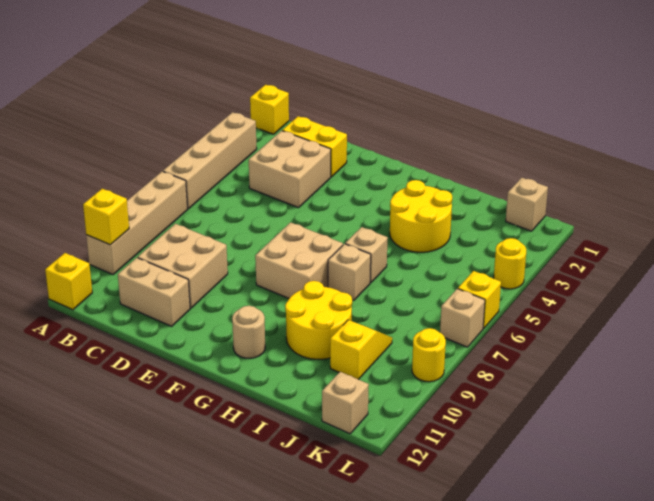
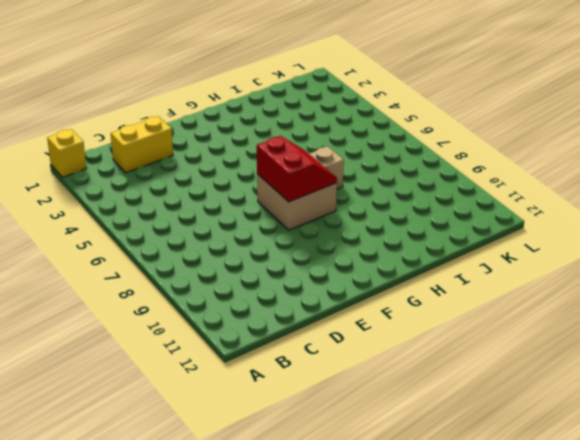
red 2x2 slope [257,136,337,202] -> none
none -> tan 1x4 brick [163,112,257,209]
none -> tan 1x4 brick [86,171,188,274]
none -> yellow 1x1 brick [45,253,92,310]

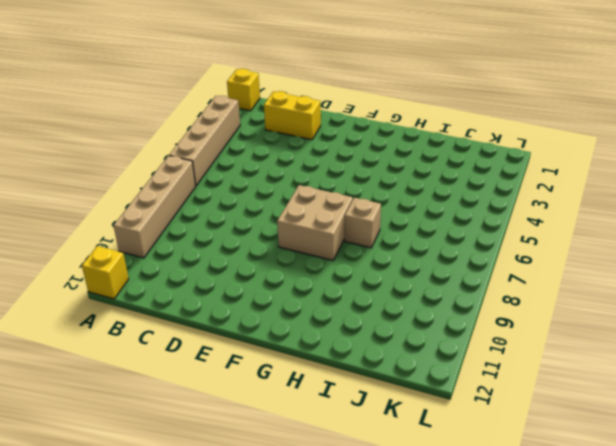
none -> tan 2x2 brick [249,131,331,208]
none -> tan 2x2 brick [138,224,228,308]
none -> tan 1x2 brick [118,258,190,326]

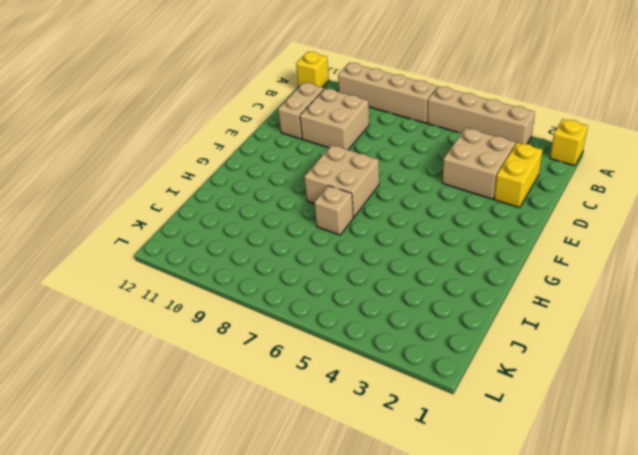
none -> tan 1x1 round brick [232,306,265,358]
none -> yellow 2x2 round brick [390,180,452,252]
none -> tan 1x1 brick [345,227,388,283]

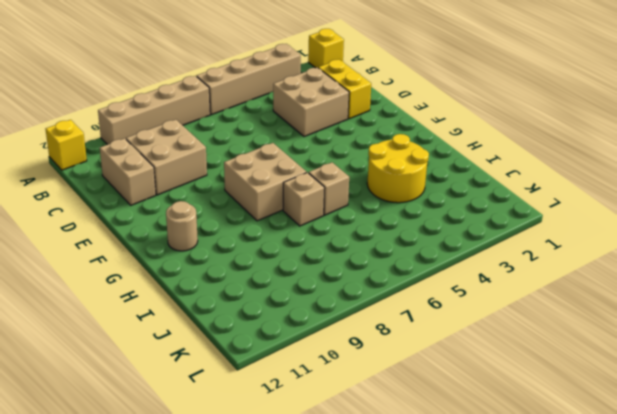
none -> yellow 2x2 round brick [285,281,352,359]
none -> yellow 1x2 slope [330,320,392,379]
none -> tan 1x1 brick [506,178,548,231]

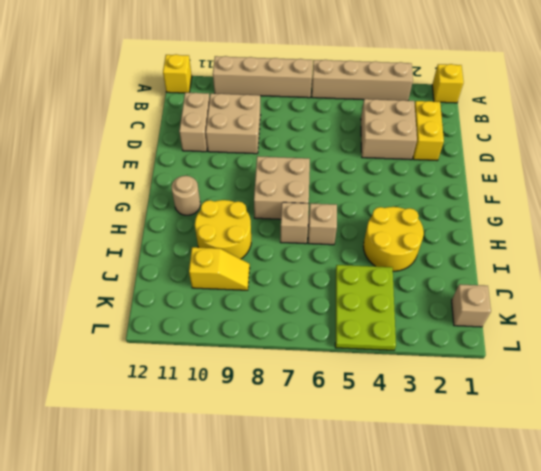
lime 2x3 plate [335,265,396,350] -> yellow 1x1 round brick [494,238,526,289]
none -> tan 1x1 brick [322,372,369,434]
none -> yellow 1x1 brick [458,271,501,329]
none -> tan 1x1 brick [440,289,485,347]

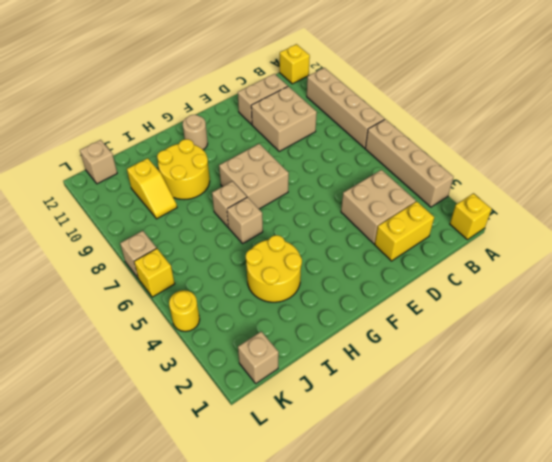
none -> yellow 1x1 round brick [412,328,446,382]
none -> yellow 1x1 brick [83,189,129,245]

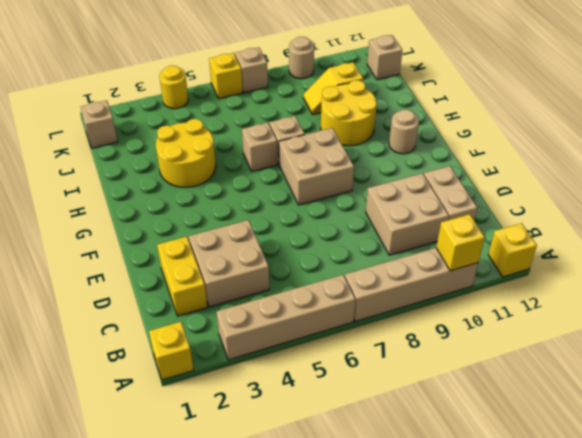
tan 1x1 round brick [289,37,314,79] -> yellow 1x1 round brick [412,328,446,382]

